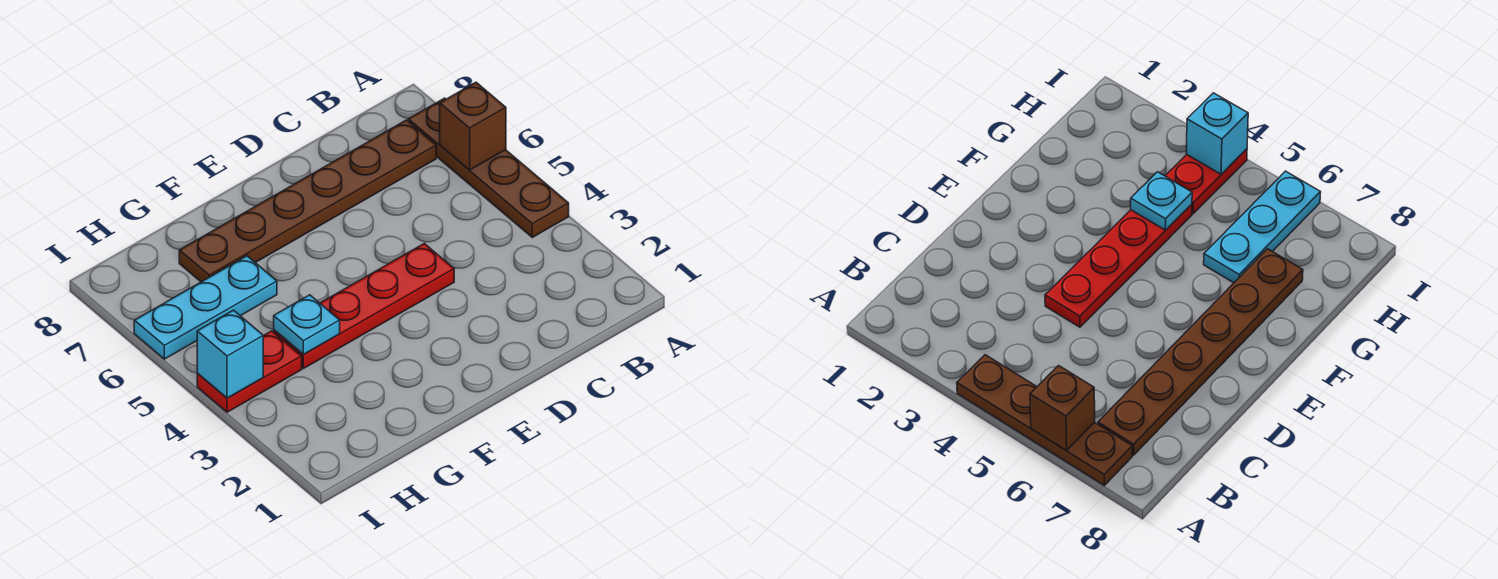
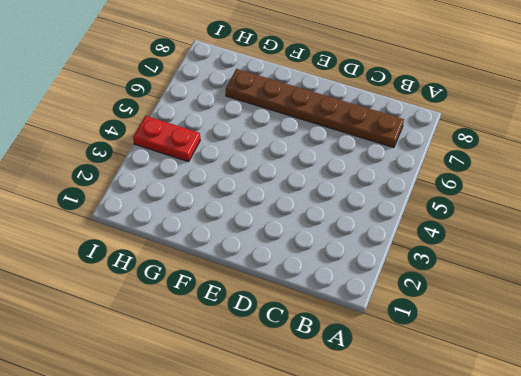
none -> brown 1x4 plate [408,98,569,237]
none -> red 1x4 plate [274,243,454,369]

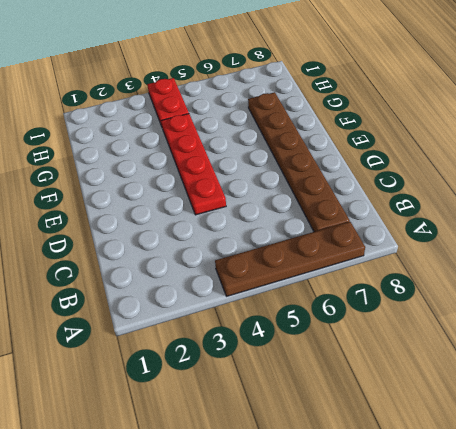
none -> cyan 1x3 plate [134,256,277,359]
none -> brown 1x1 brick [440,82,506,170]

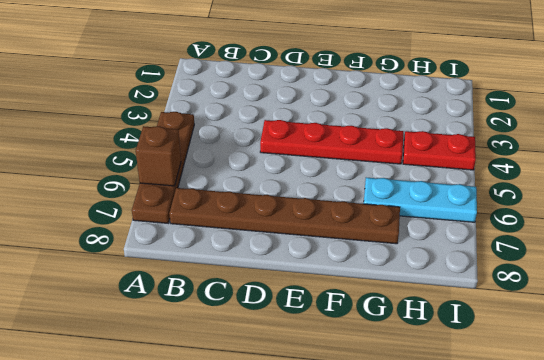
none -> cyan 1x1 plate [274,295,340,355]
none -> cyan 1x1 brick [197,310,263,398]

